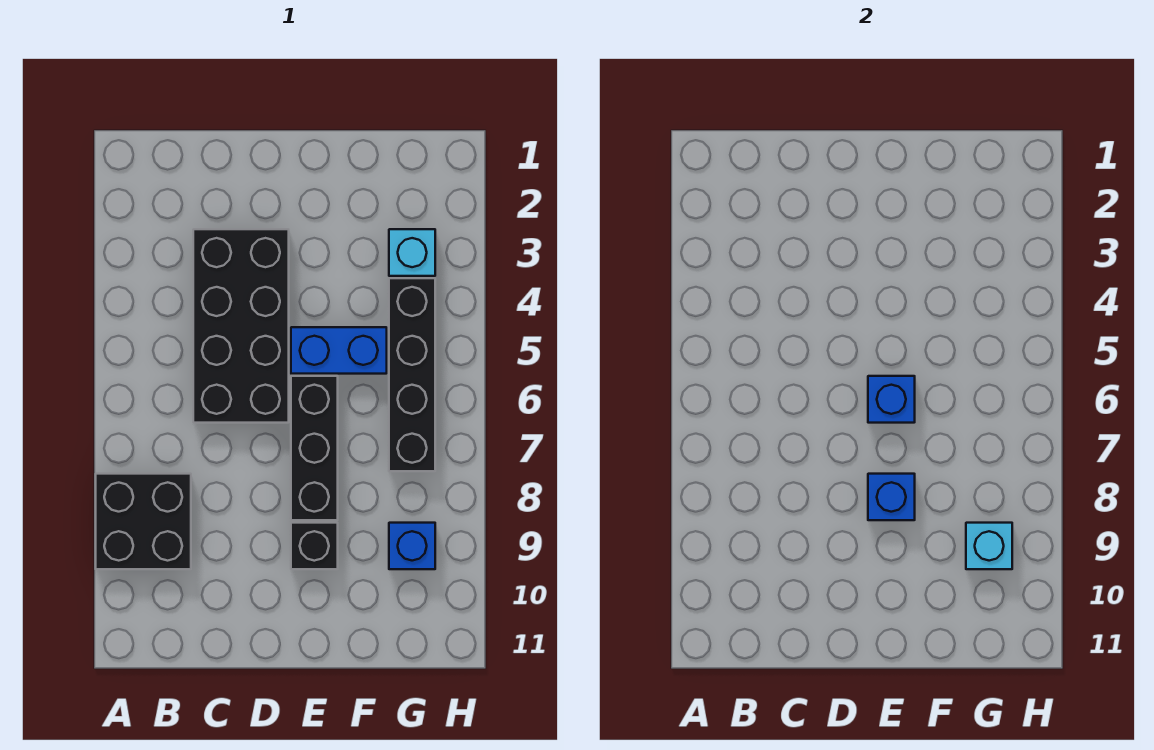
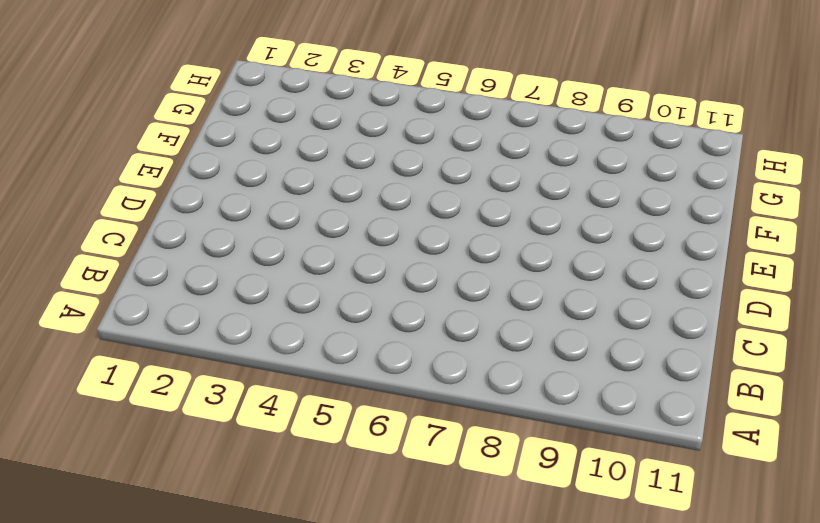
none -> black 2x2 brick [96,474,191,569]
none -> black 2x4 brick [193,229,289,423]

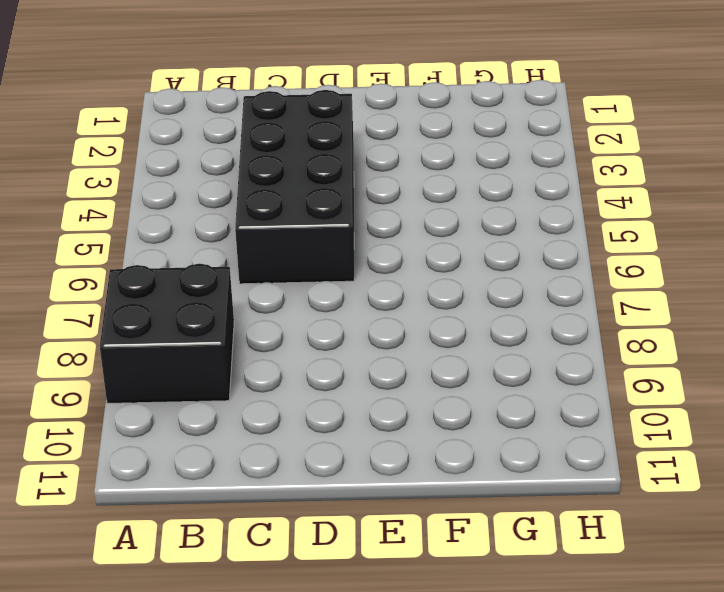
none -> blue 1x2 brick [291,327,387,374]
none -> black 1x3 brick [291,376,338,520]

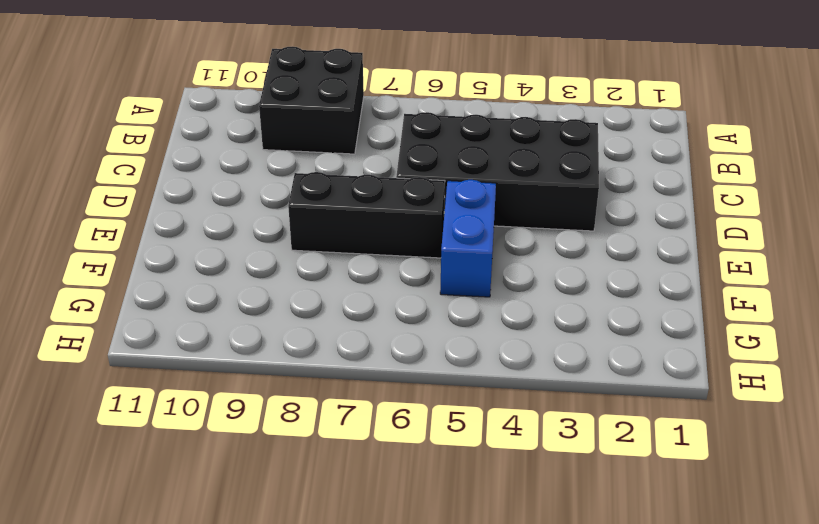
none -> black 1x1 brick [291,523,338,569]
none -> cyan 1x1 brick [389,229,435,276]

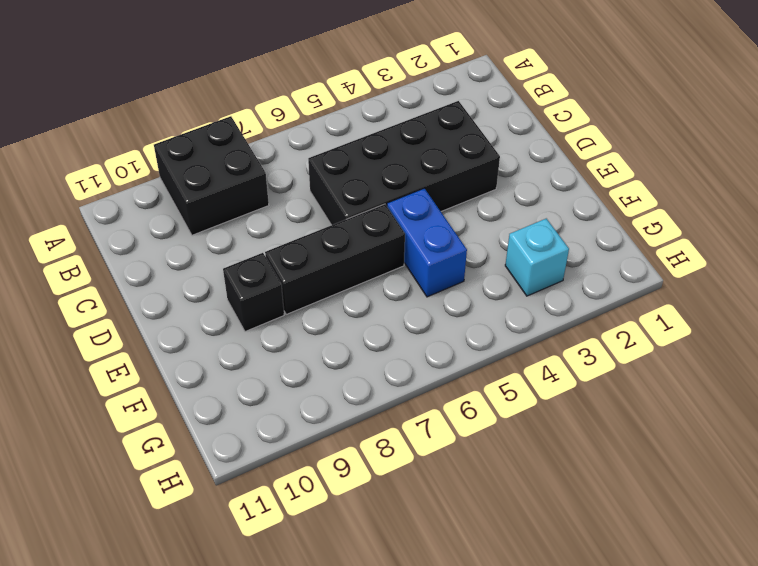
none -> black 1x4 brick [389,278,435,471]
none -> blue 1x1 brick [389,523,435,569]

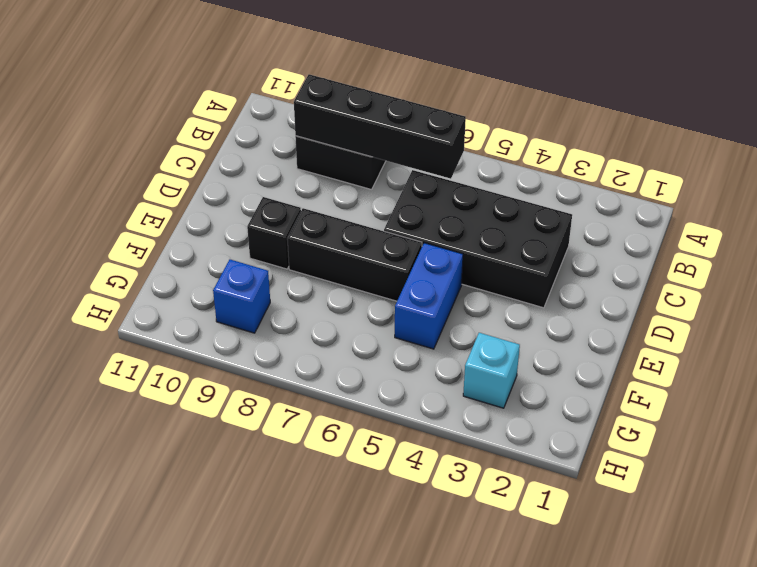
black 1x4 brick [294,74,466,179] -> black 1x4 brick moved to [389,278,435,471]
none -> blue 1x1 brick [868,376,915,423]
none -> blue 1x1 brick [868,474,915,520]

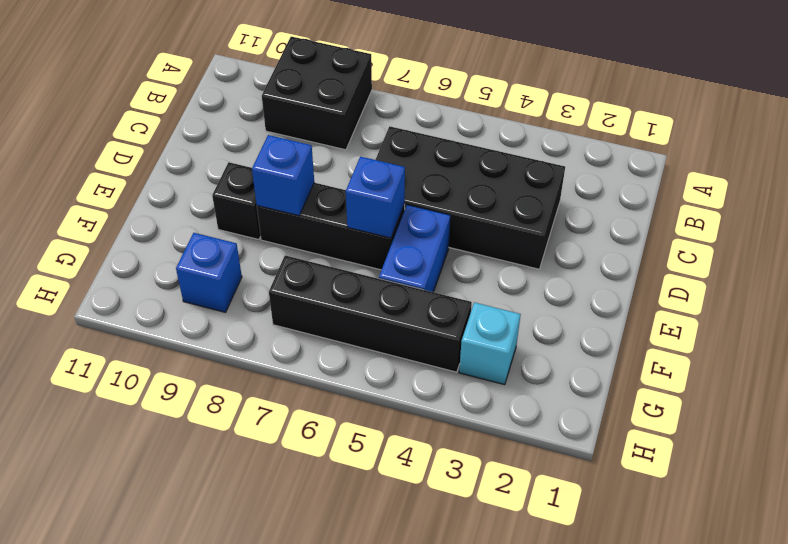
none -> cyan 1x1 brick [966,523,1012,569]

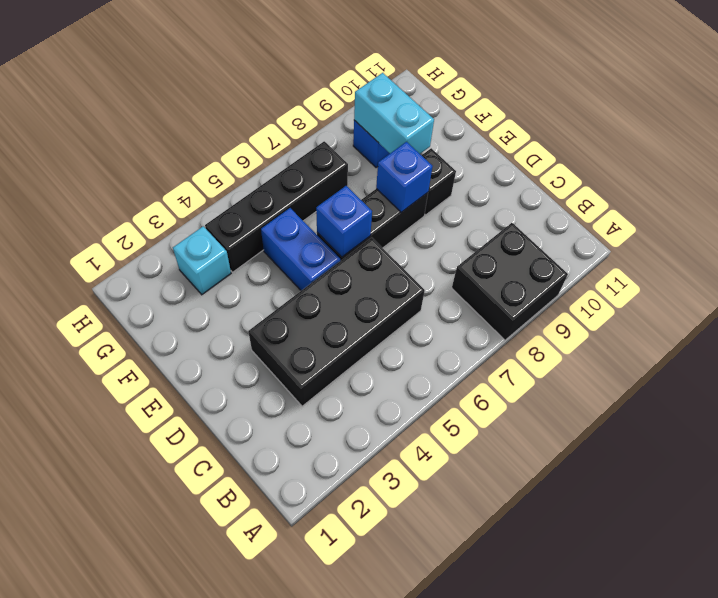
cyan 1x2 brick [354,73,434,154] -> cyan 1x1 brick [966,523,1012,569]

